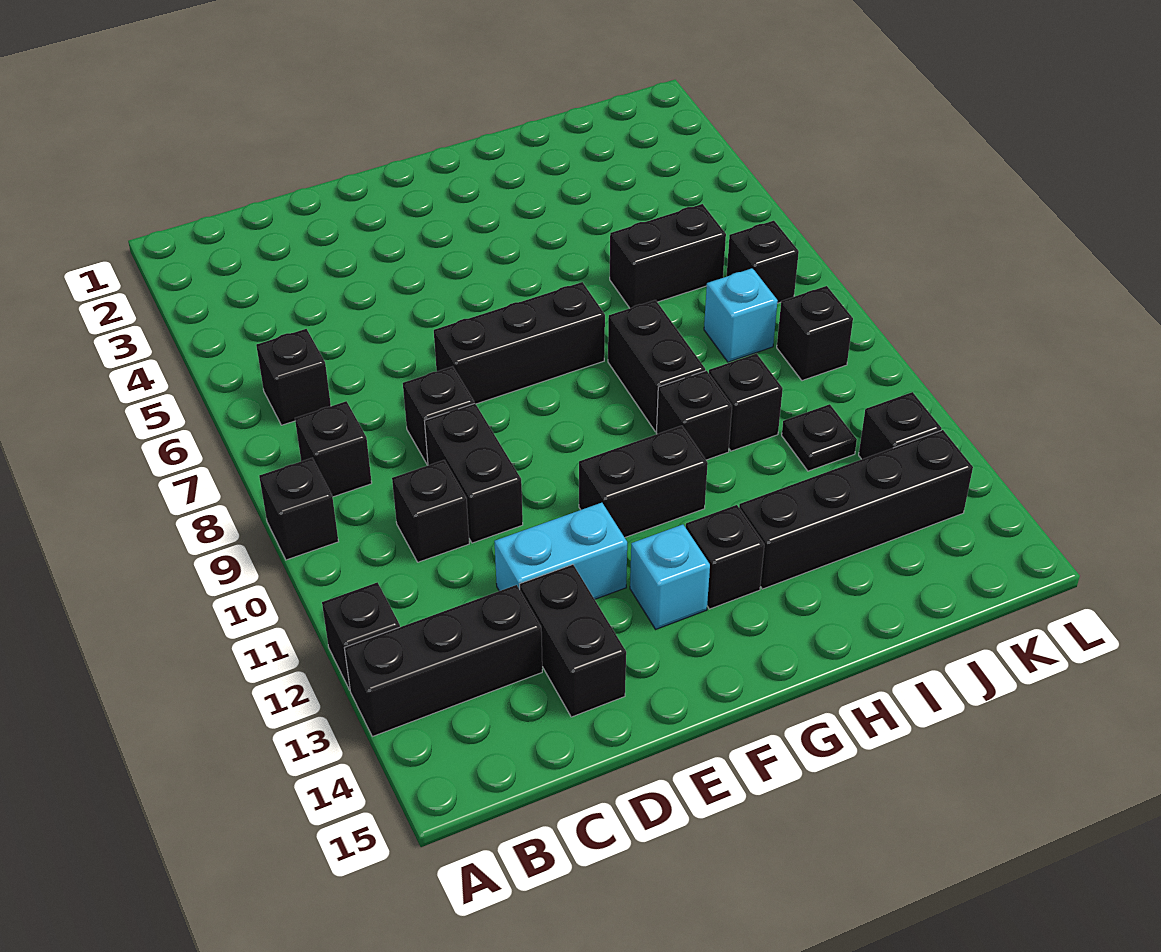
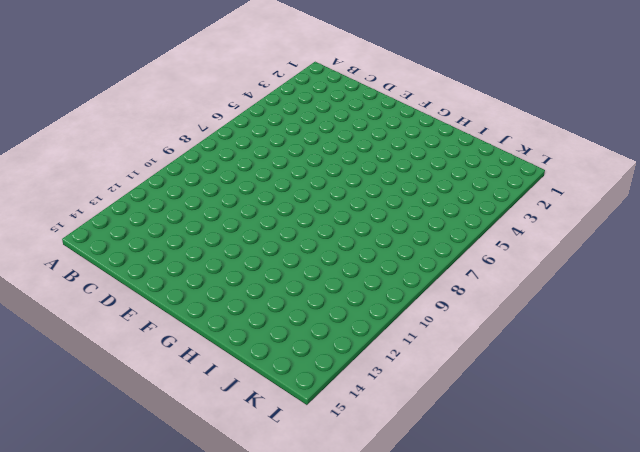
none -> black 1x1 brick [259,458,338,560]
none -> black 1x1 brick [322,582,400,690]
none -> black 1x3 brick [345,585,542,737]

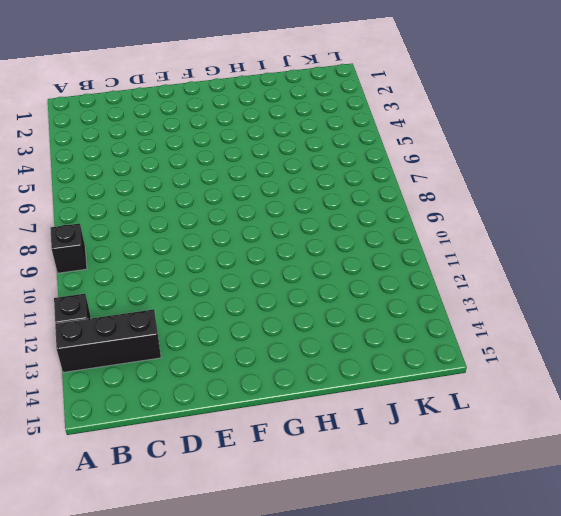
none -> black 1x1 brick [256,329,331,425]
none -> black 1x1 brick [295,401,372,497]
none -> black 1x1 brick [392,460,469,562]

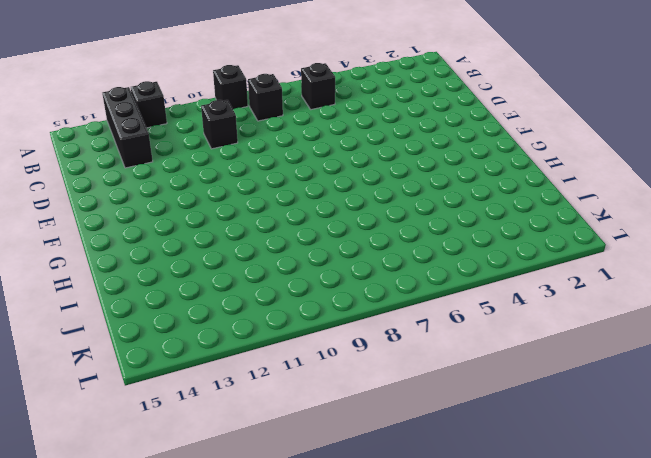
none -> black 1x1 brick [403,366,474,465]
none -> black 1x2 brick [425,403,523,543]
none -> cyan 1x2 brick [494,503,627,599]

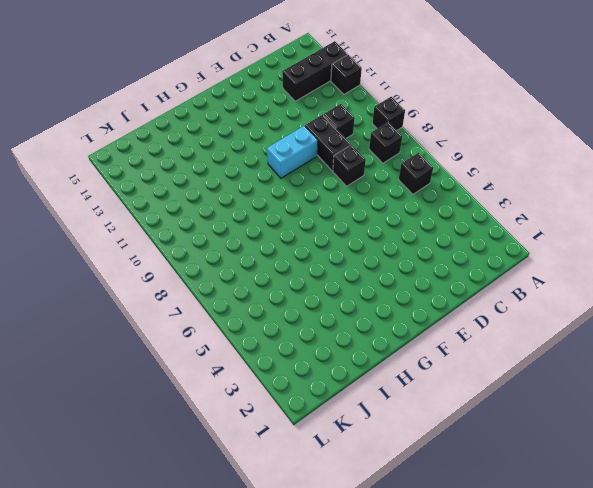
cyan 1x2 brick [267,126,318,178] -> cyan 1x2 brick moved to [494,503,627,599]
none -> black 1x2 brick [520,564,626,717]
none -> black 1x3 brick [434,282,605,404]
none -> black 1x2 brick [579,426,708,537]

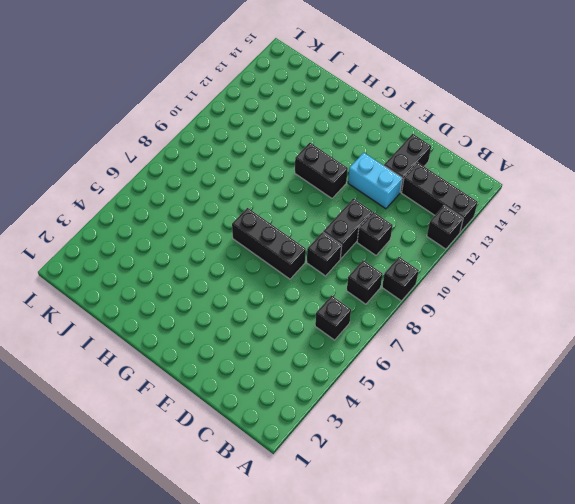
none -> cyan 1x1 brick [630,525,710,629]
none -> black 1x1 brick [686,505,764,609]
none -> black 1x2 brick [608,300,705,432]

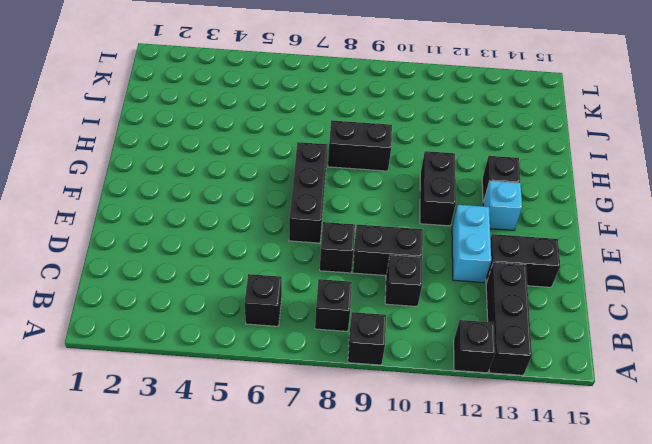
none -> black 1x1 brick [656,371,732,460]
none -> black 1x4 brick [739,430,973,589]
none -> black 1x2 brick [610,204,726,308]

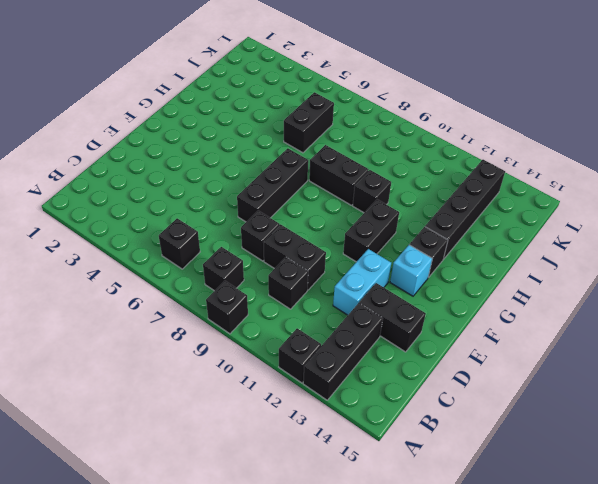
none -> black 1x1 brick [709,354,783,451]
none -> cyan 1x1 brick [704,268,778,362]
none -> black 1x1 plate [782,404,857,471]

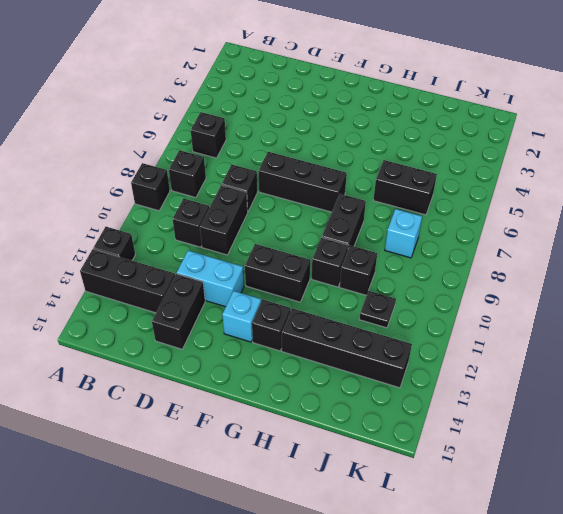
none -> black 1x1 brick [727,221,799,303]
none -> black 1x1 brick [777,286,853,381]
none -> black 1x1 brick [859,392,942,459]

